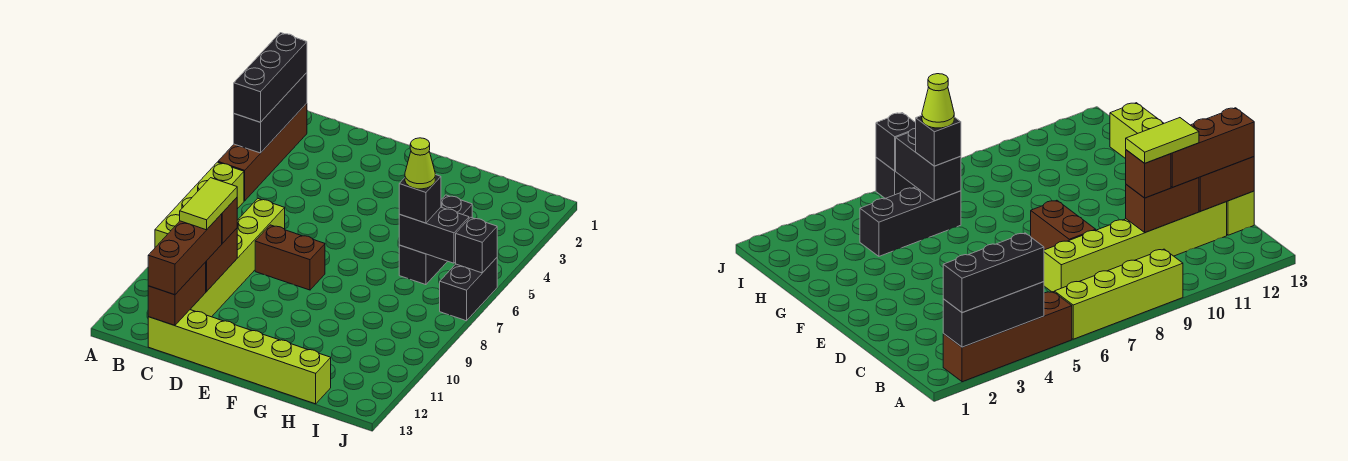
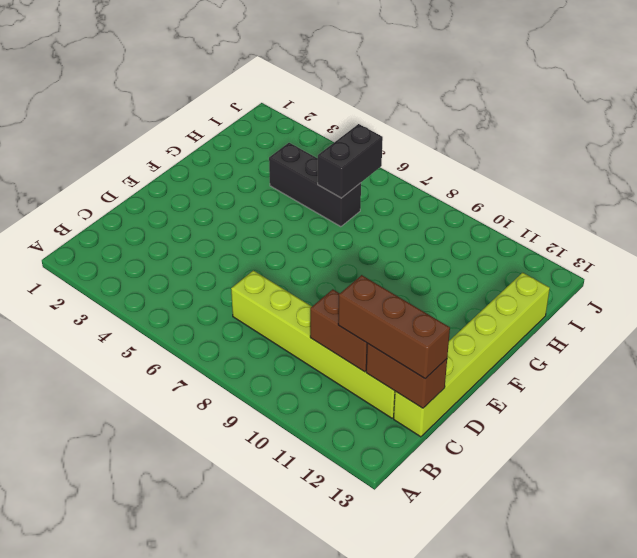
none -> brown 1x4 brick [218,103,307,201]
none -> lime 1x4 brick [155,162,244,247]
none -> brown 1x2 brick [255,225,325,290]

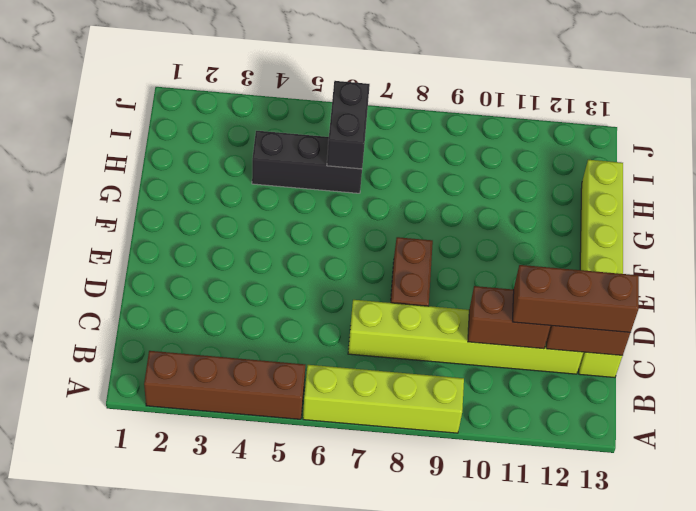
none -> black 1x2 brick [440,258,497,321]
none -> black 1x3 brick [234,73,307,153]
none -> black 1x1 brick [456,217,497,273]

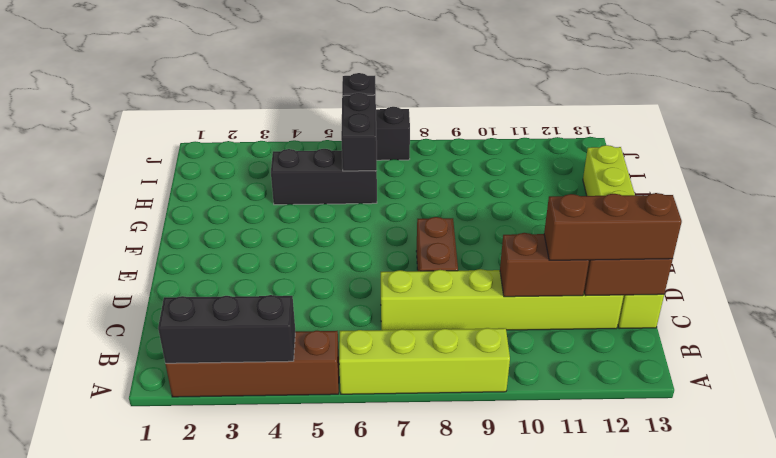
none -> black 1x3 brick [234,33,307,122]
none -> brown 1x1 brick [222,198,237,243]
none -> black 1x1 brick [399,175,441,223]

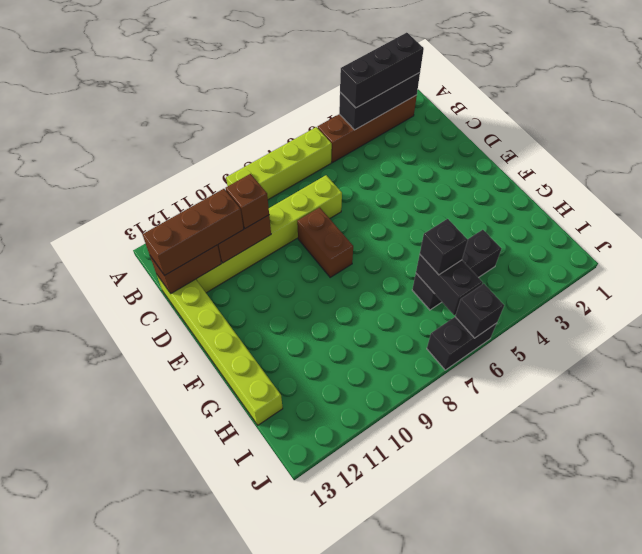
none -> lime 1x2 tile [180,178,237,230]
none -> lime 1x1 cone [405,138,435,189]

